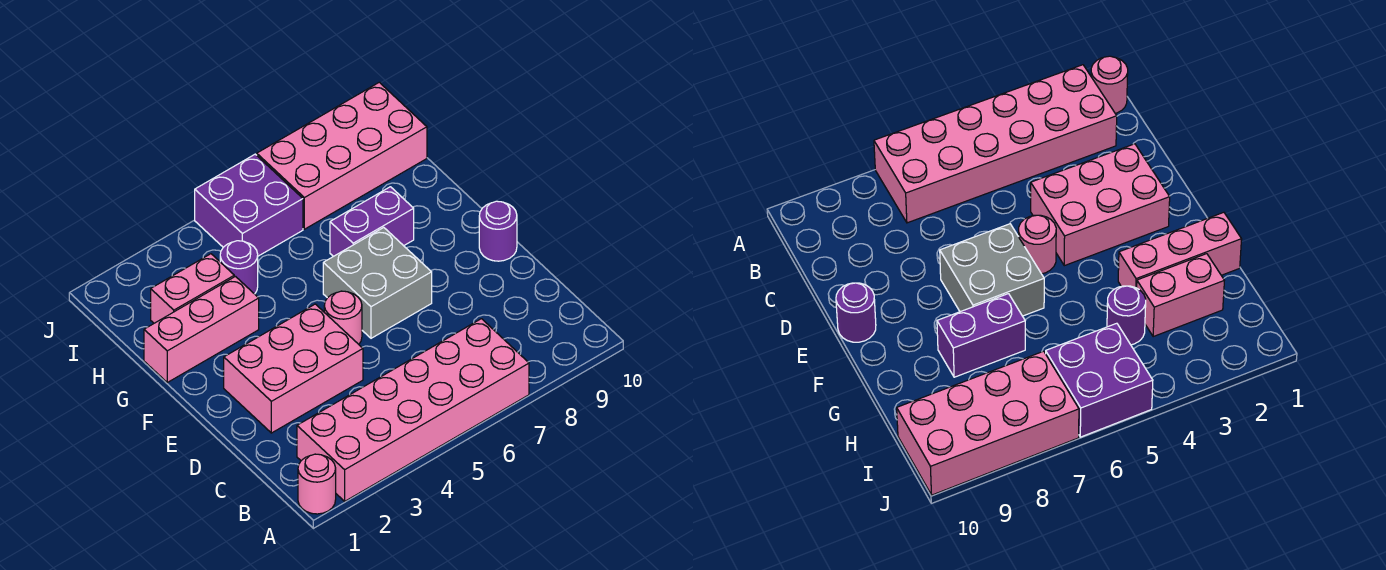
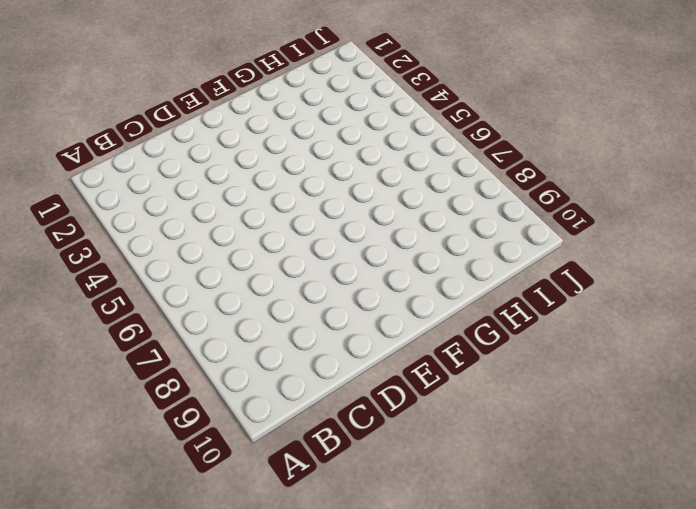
none -> pink 1x1 round brick [298,454,336,514]
none -> pink 2x6 brick [297,319,529,501]
none -> pink 2x3 brick [224,304,363,433]

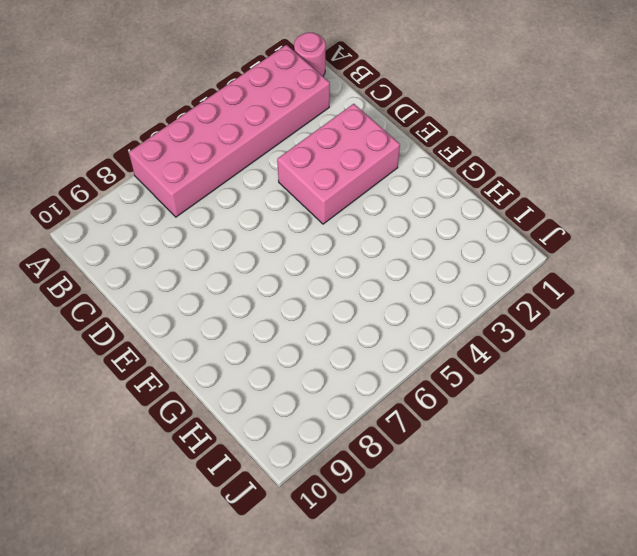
none -> pink 1x1 round brick [324,291,362,344]
none -> grey 2x2 brick [323,228,432,338]
none -> purple 1x1 round brick [479,201,517,261]

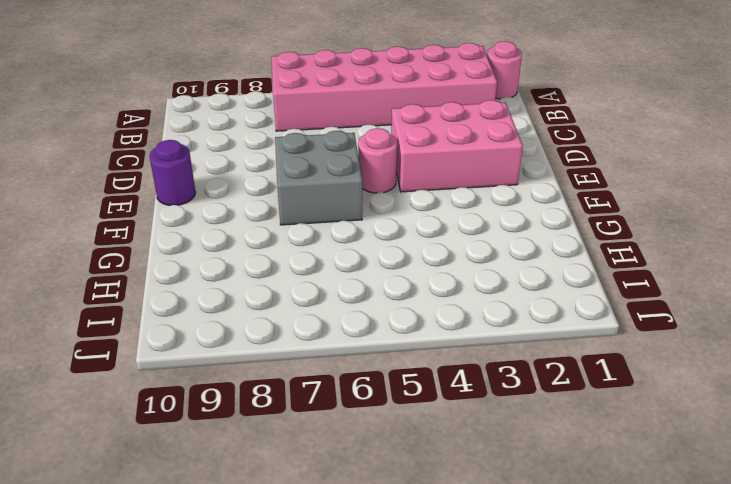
none -> pink 1x3 brick [144,277,259,382]
none -> purple 1x2 brick [330,187,414,257]
none -> pink 1x2 brick [151,254,234,323]

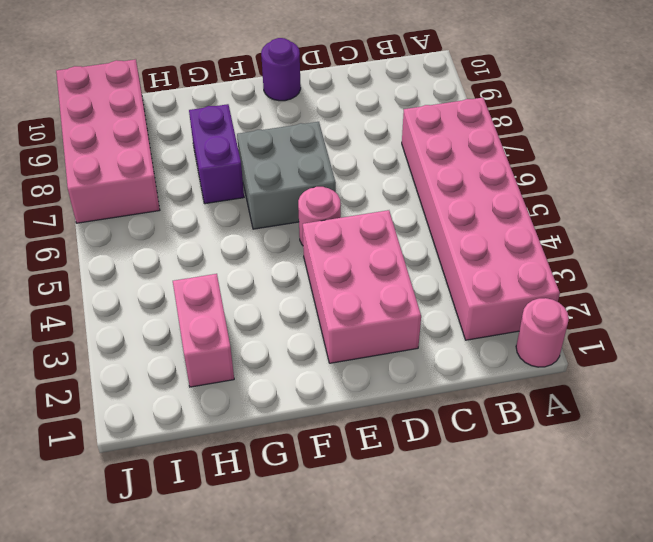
none -> pink 1x3 brick [144,277,259,382]
none -> purple 1x1 round brick [220,241,258,294]
none -> purple 2x2 brick [195,154,303,256]

